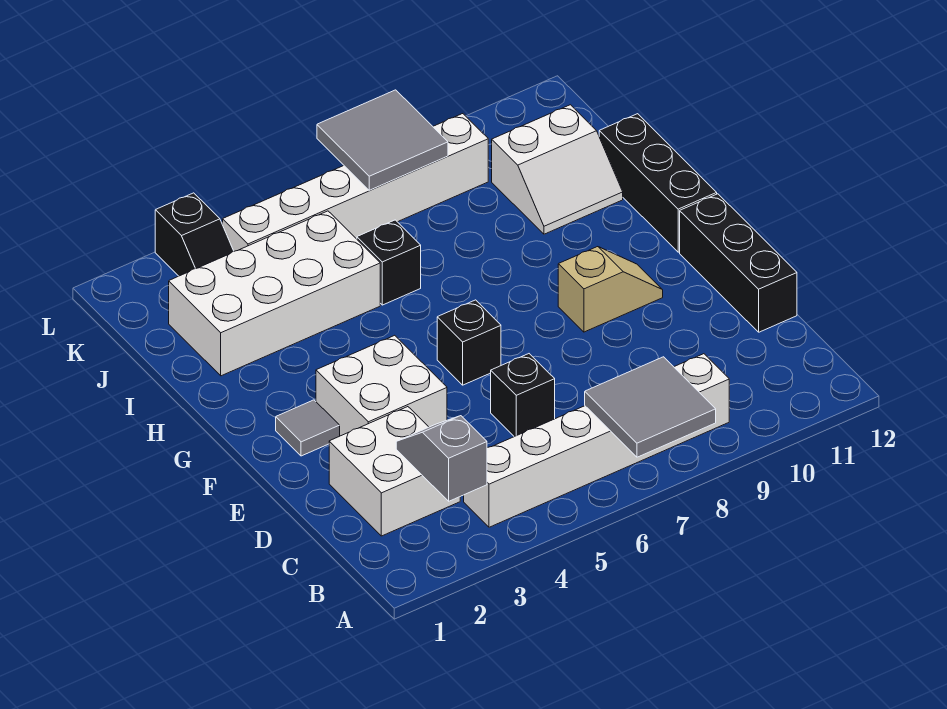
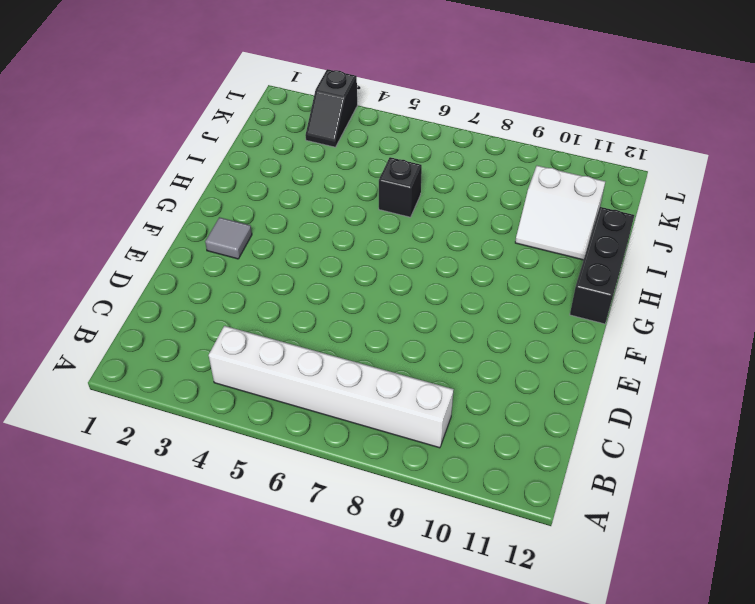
none -> white 2x2 brick [329,407,460,536]
none -> black 1x1 brick [491,354,555,437]
none -> black 1x3 brick [680,194,797,332]

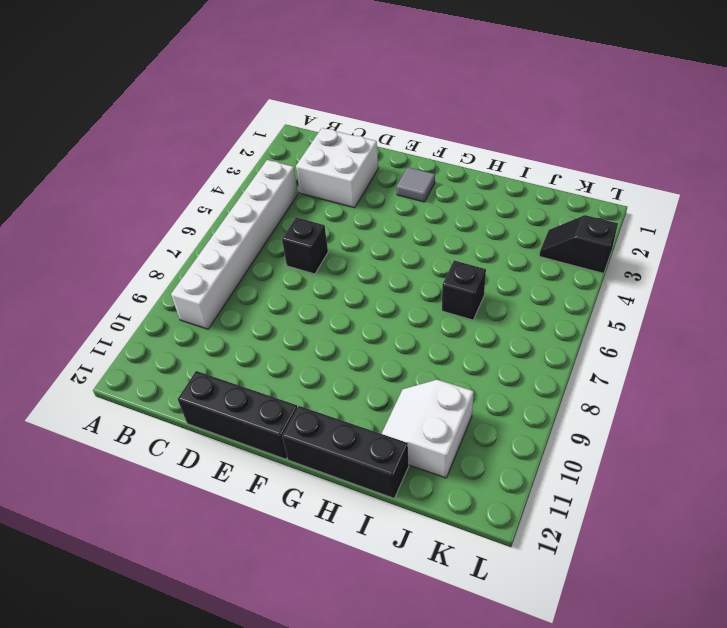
none -> white 2x2 brick [316,335,447,436]
none -> black 1x1 brick [437,300,501,385]
none -> tan 1x2 slope [558,247,663,332]

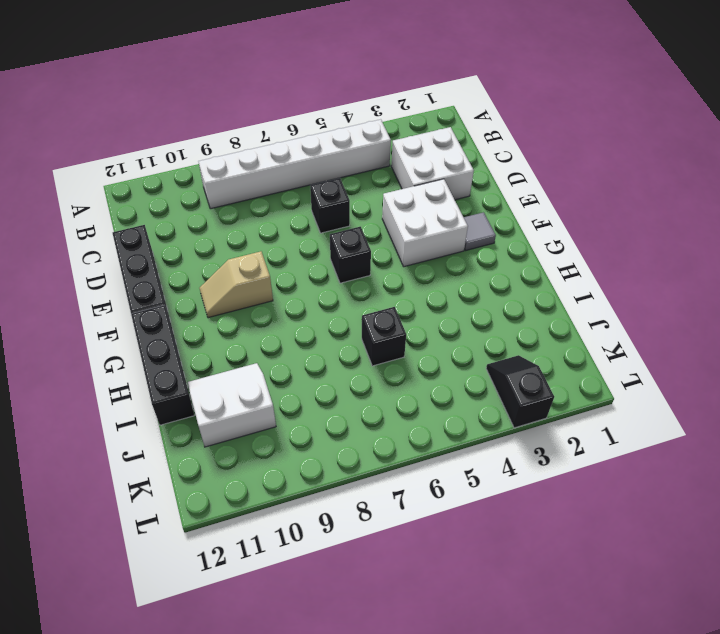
none -> white 2x4 brick [169,211,380,376]
none -> white 1x6 brick [223,114,488,251]
none -> grey 2x2 tile [585,357,716,457]

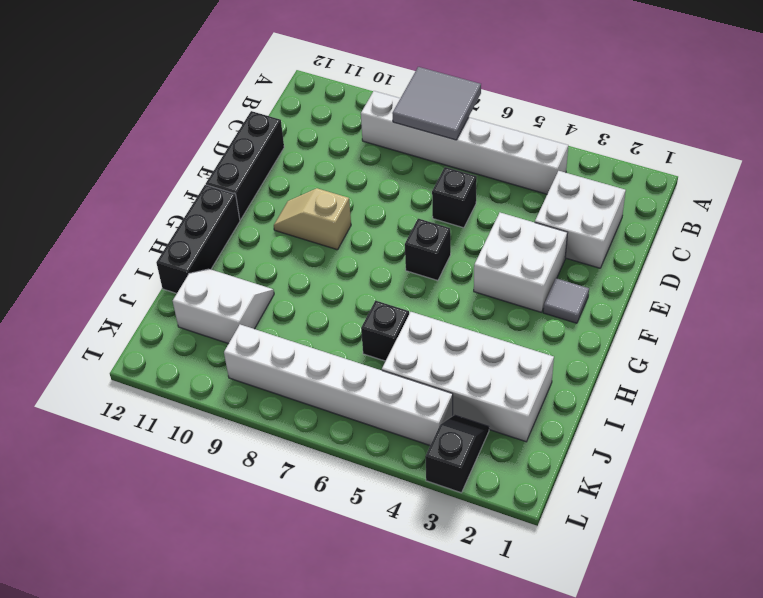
none -> grey 1x2 slope [396,416,487,501]
none -> grey 2x2 tile [317,90,448,190]

